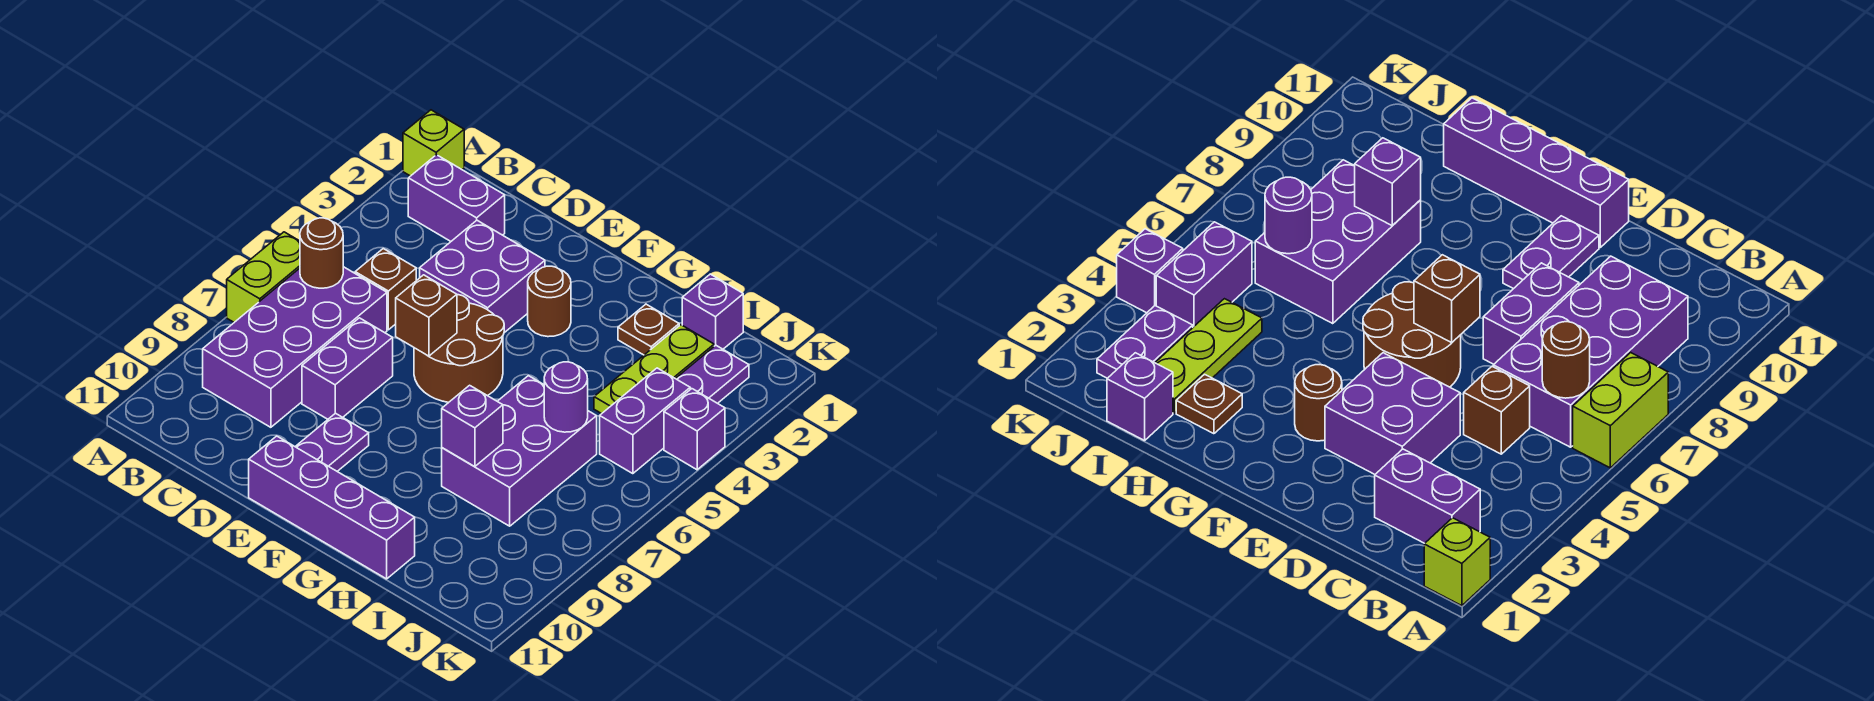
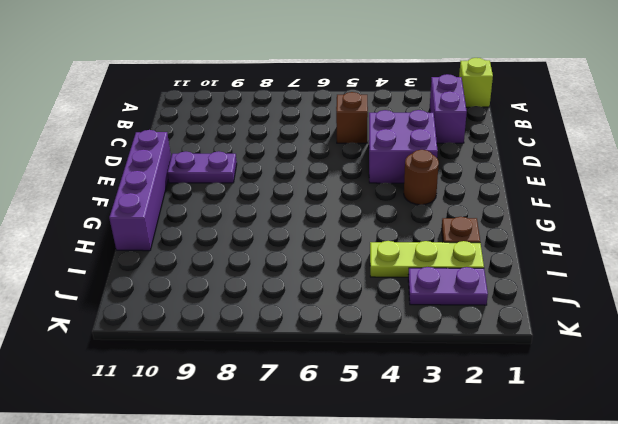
none -> lime 1x2 brick [227,232,300,322]
none -> purple 2x4 brick [203,267,387,427]
none -> purple 1x2 brick [302,318,393,419]

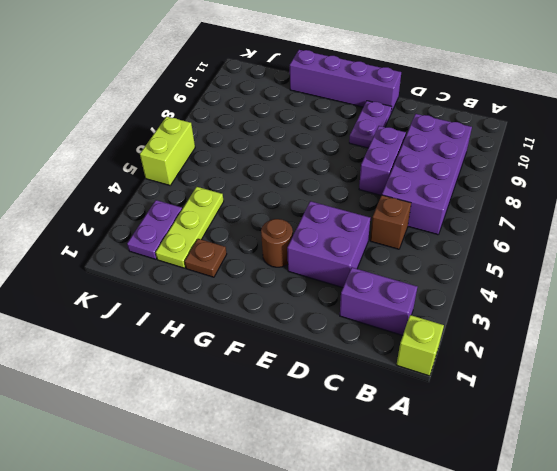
lime 1x2 brick [140,116,195,185] -> lime 1x2 brick moved to [227,232,300,322]
none -> brown 2x2 round brick [414,295,504,402]
none -> purple 2x3 brick [442,376,597,526]
none -> purple 1x1 brick [682,274,743,349]

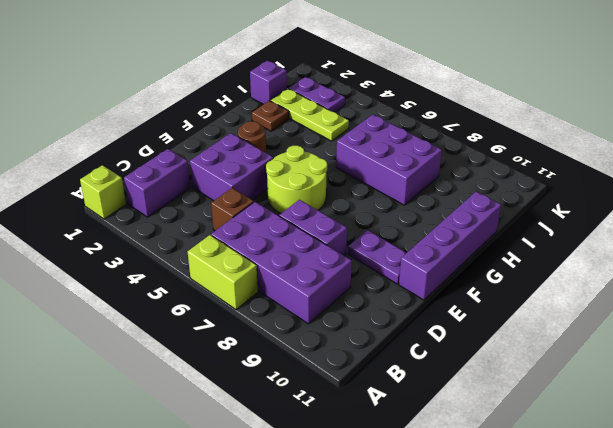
lime 2x2 round brick [266,146,327,213] -> brown 2x2 round brick [414,295,504,402]
none -> purple 1x2 brick [600,368,690,474]
none -> purple 1x1 brick [664,389,725,470]
none -> brown 1x1 round brick [300,218,343,288]

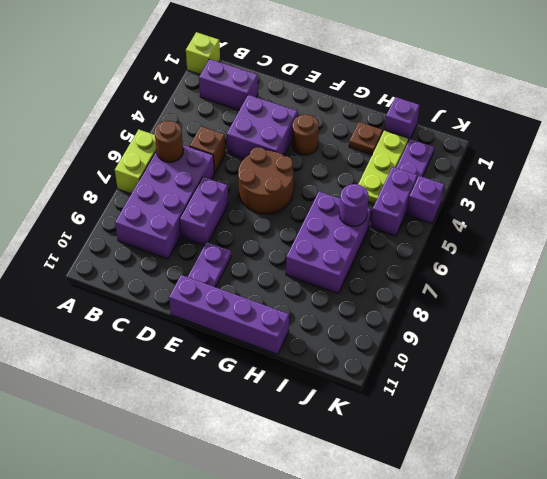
none -> brown 1x1 brick [396,275,457,356]
none -> purple 1x1 brick [442,385,503,467]

